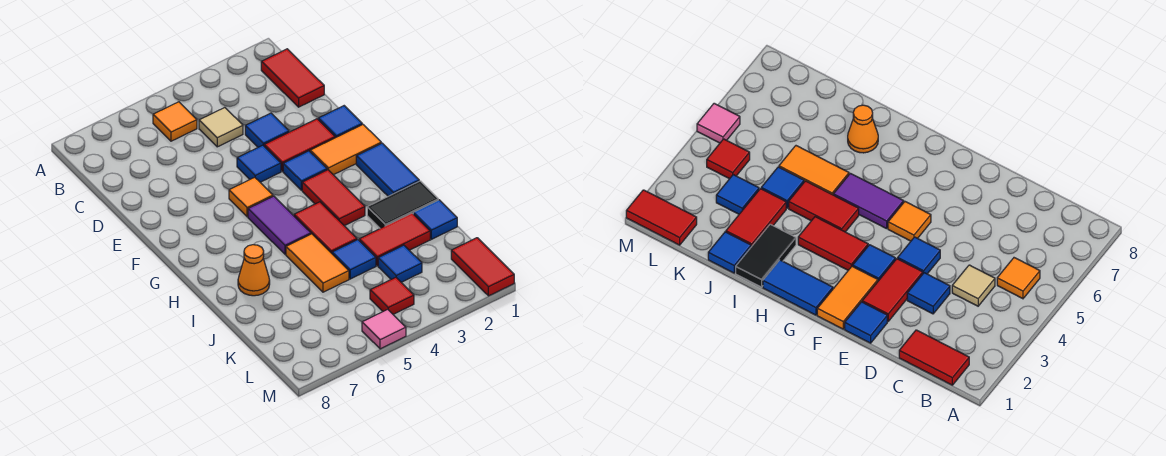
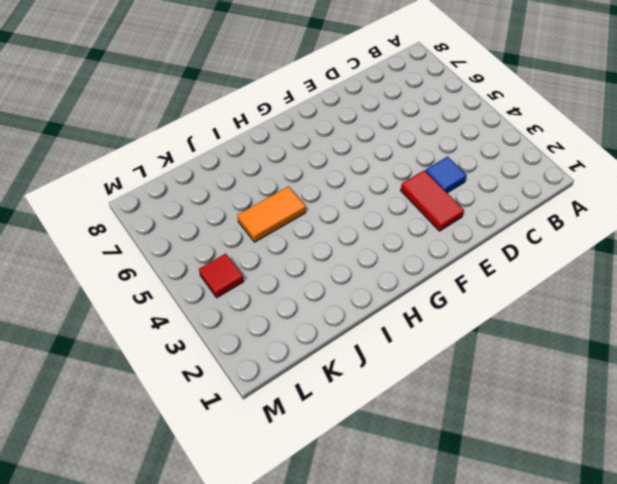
none -> red 1x2 tile [261,49,324,107]
none -> orange 1x1 tile [153,102,197,141]
none -> tan 1x1 tile [199,108,243,147]

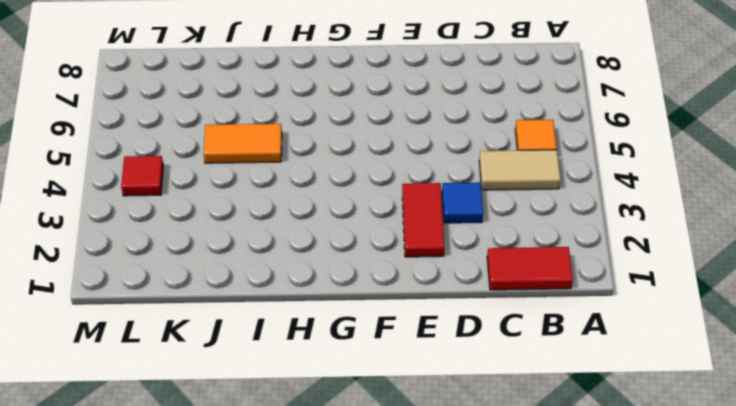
tan 1x2 tile [479,150,561,190] -> tan 1x1 tile [199,108,243,147]
none -> blue 1x1 tile [318,106,362,138]
none -> blue 1x1 tile [237,145,281,182]
none -> orange 1x2 tile [310,124,381,175]

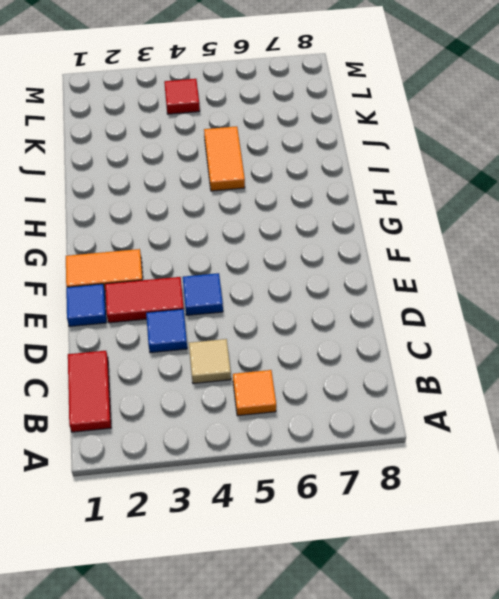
none -> blue 1x1 tile [283,151,327,190]
none -> orange 1x1 tile [229,177,273,217]
none -> blue 1x2 tile [356,143,419,196]

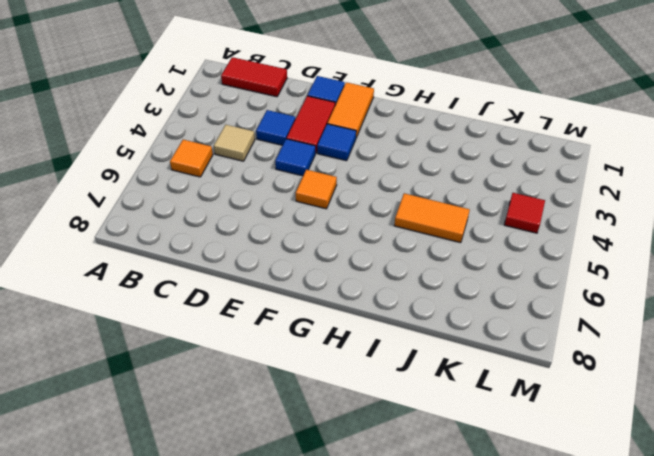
none -> blue 1x2 tile [356,143,419,196]
none -> red 1x2 tile [302,170,365,226]
none -> purple 1x2 tile [248,196,311,255]

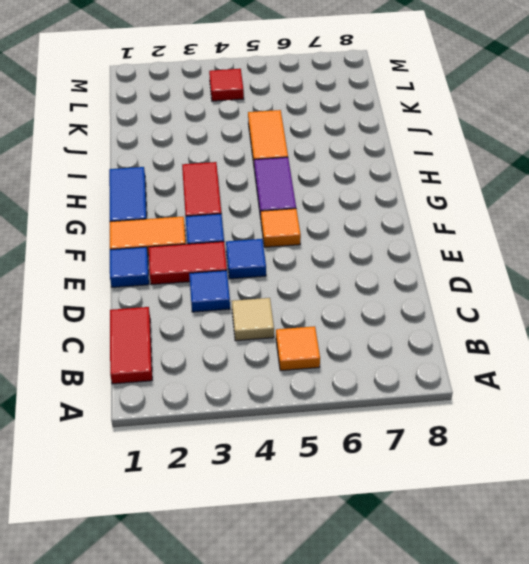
none -> red 1x2 tile [294,202,357,253]
none -> black 1x2 tile [367,181,438,228]
none -> orange 1x1 cone [238,245,270,296]

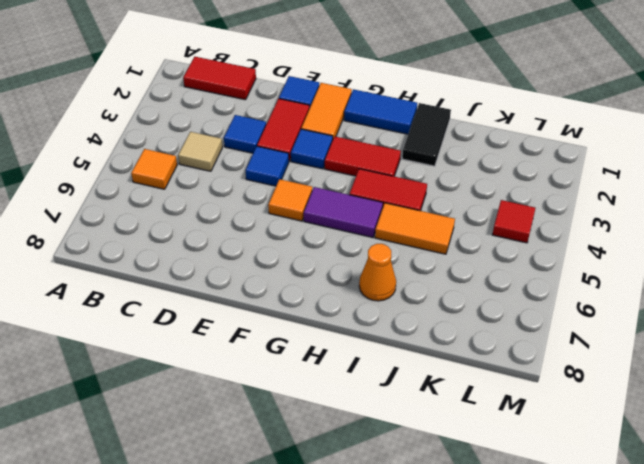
none -> blue 1x1 tile [413,200,457,239]
none -> red 1x2 tile [359,213,430,266]
none -> blue 1x1 tile [332,240,376,279]

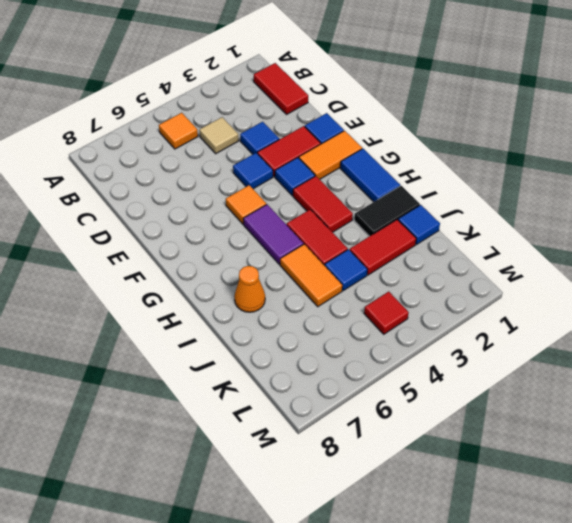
none -> blue 1x1 tile [378,245,422,282]
none -> red 1x2 tile [451,238,514,296]
none -> pink 1x1 tile [362,309,406,349]

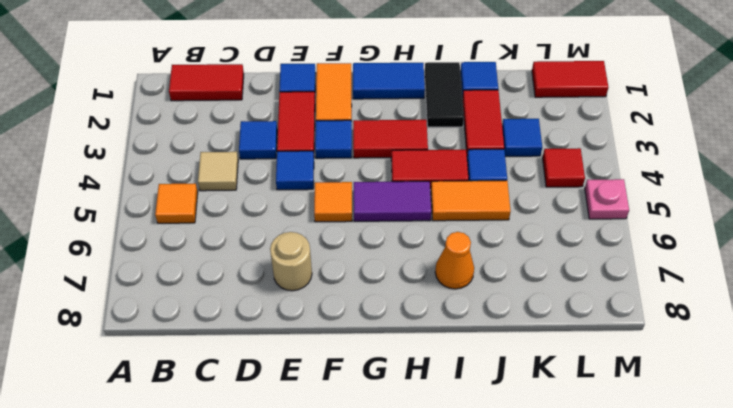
tan 1x1 round brick [270,232,312,291] -> none
pink 1x1 plate [585,179,629,219] -> pink 1x1 tile [362,309,406,349]

